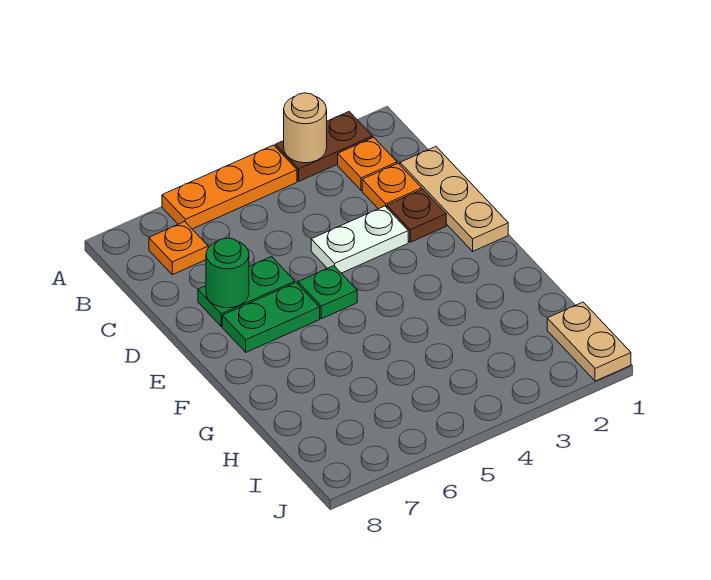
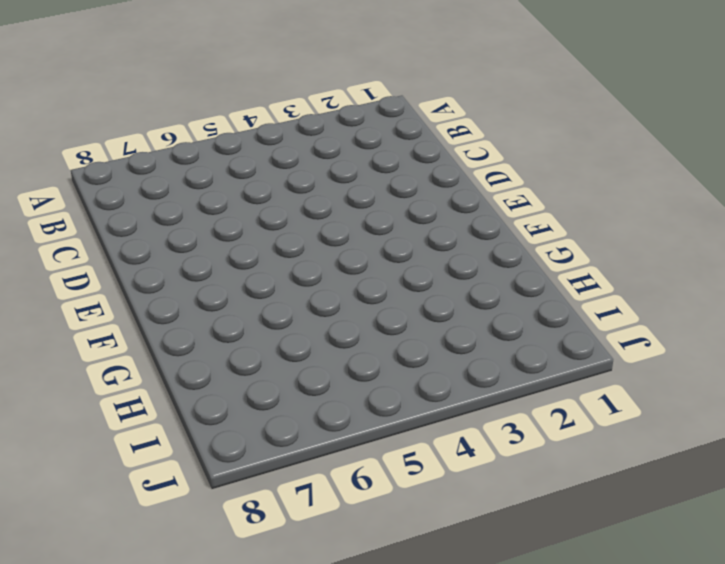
none -> brown 1x2 plate [275,112,373,181]
none -> orange 1x3 plate [162,145,297,229]
none -> orange 1x1 plate [338,137,397,191]

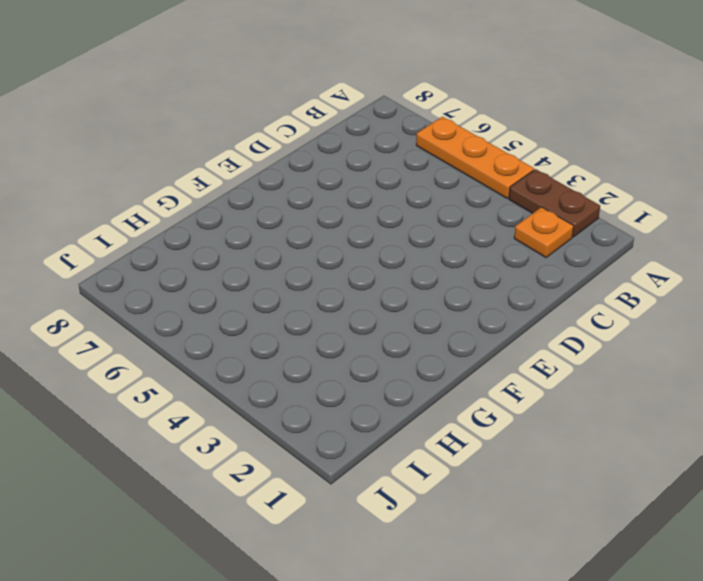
none -> orange 1x1 plate [149,222,208,275]
none -> tan 1x3 plate [400,147,508,251]
none -> orange 1x1 plate [362,163,422,209]

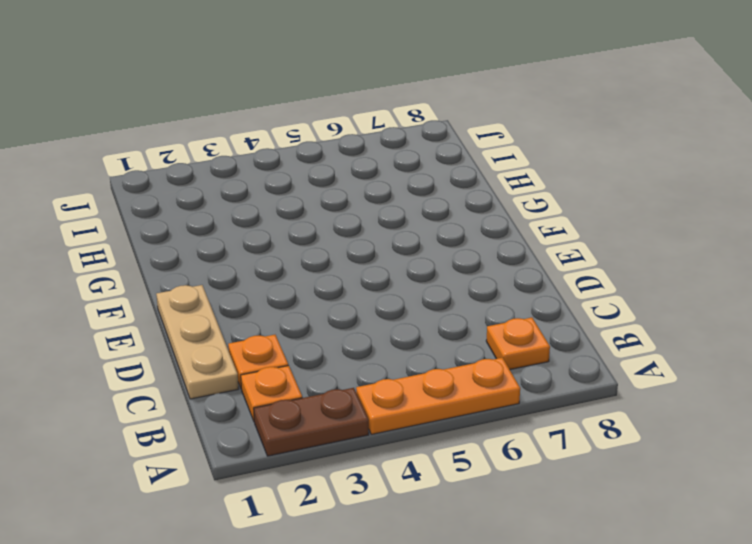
none -> brown 1x1 plate [387,189,446,242]
none -> white 1x2 plate [311,206,408,273]
none -> green 1x2 plate [198,257,295,326]

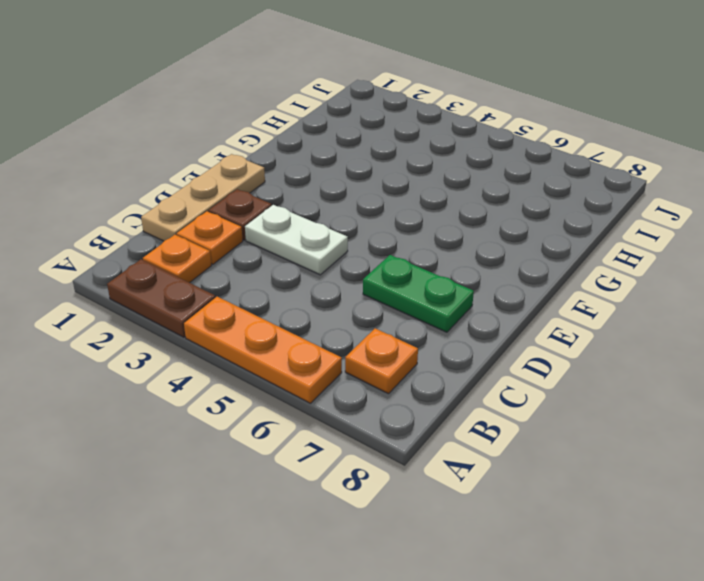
none -> green 1x1 plate [298,266,357,319]
none -> green 1x2 plate [222,283,320,352]
none -> tan 1x2 plate [547,302,631,381]

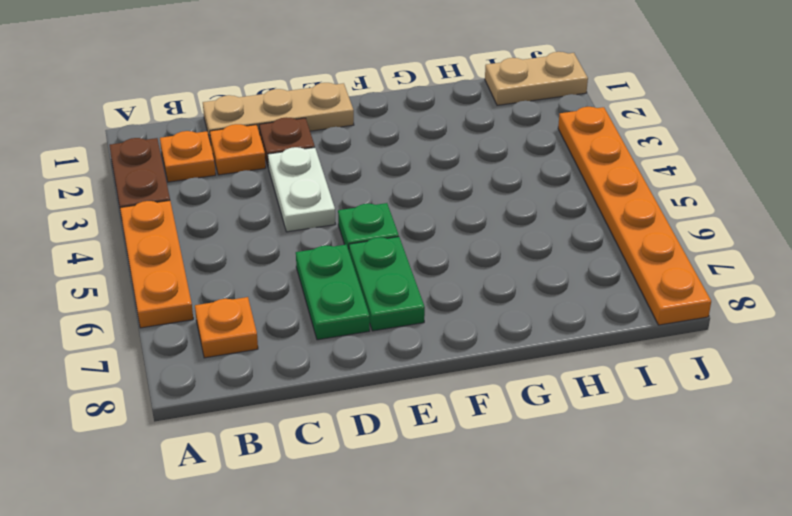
orange 1x6 plate [558,107,711,325] -> none
none -> tan 1x1 round brick [284,93,327,163]
none -> green 1x1 round brick [206,238,249,308]

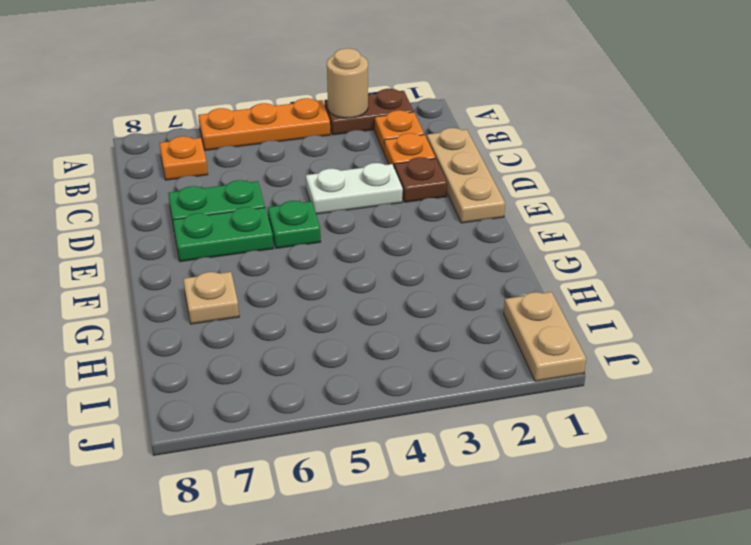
tan 1x1 plate [183,272,239,324] -> none
none -> green 1x1 round brick [206,238,249,308]

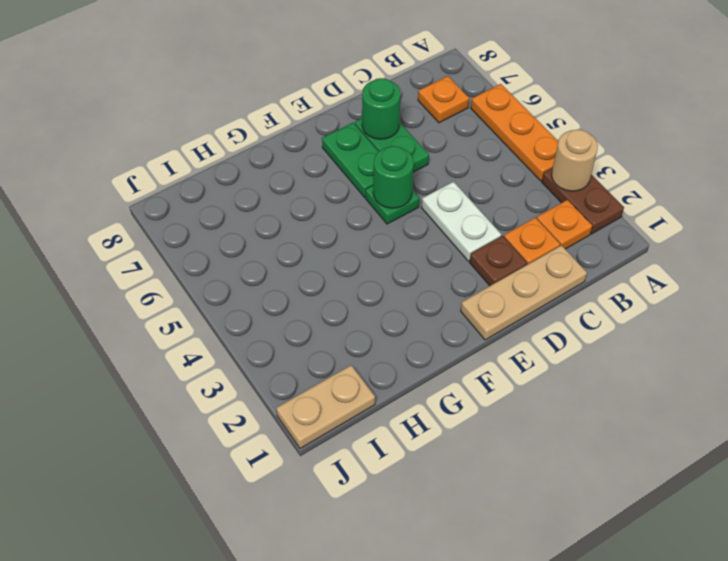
green 1x1 round brick [373,146,414,208] -> none

